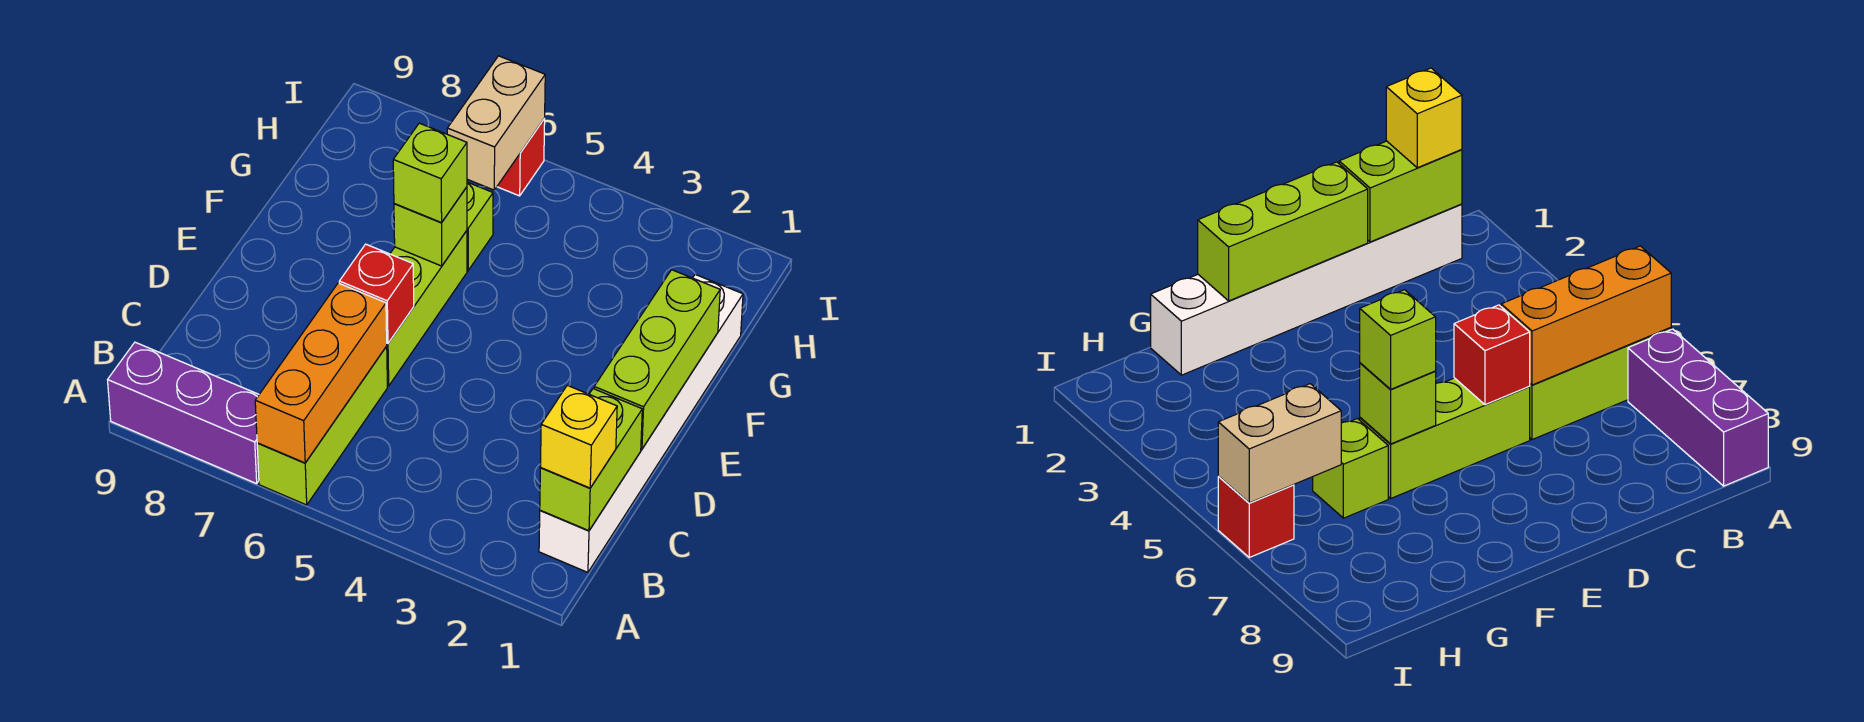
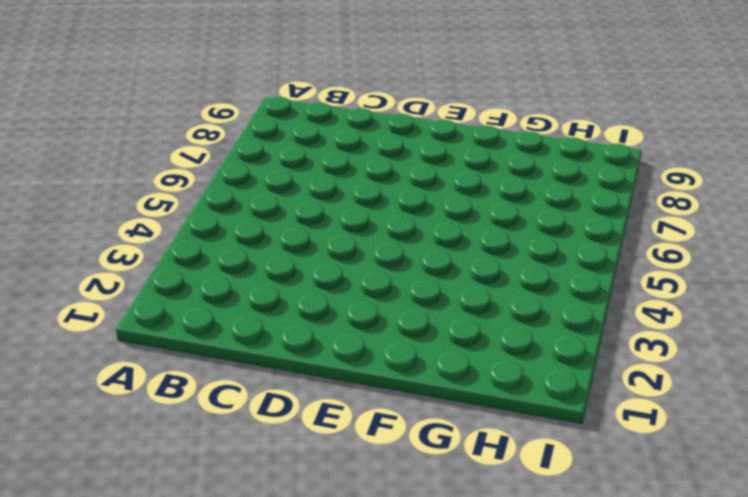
none -> lime 1x3 brick [257,347,387,505]
none -> purple 1x3 brick [108,342,259,484]
none -> white 1x6 brick [539,274,743,572]

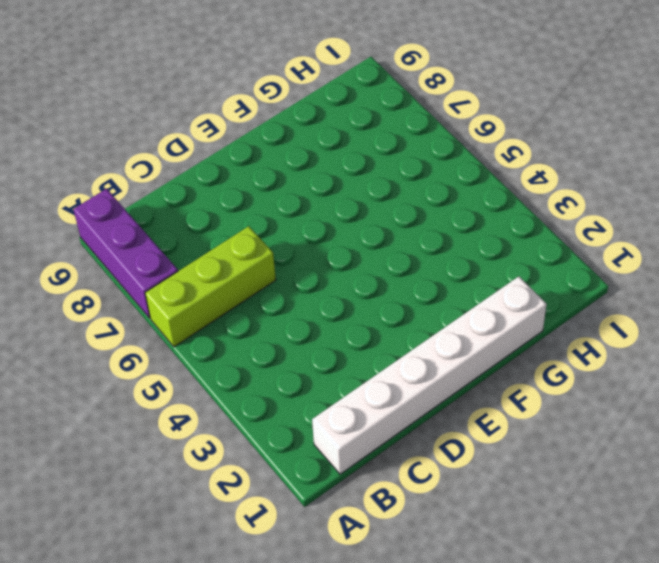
none -> lime 1x3 brick [386,231,467,386]
none -> lime 1x1 brick [467,182,493,271]
none -> red 1x1 brick [497,119,545,196]

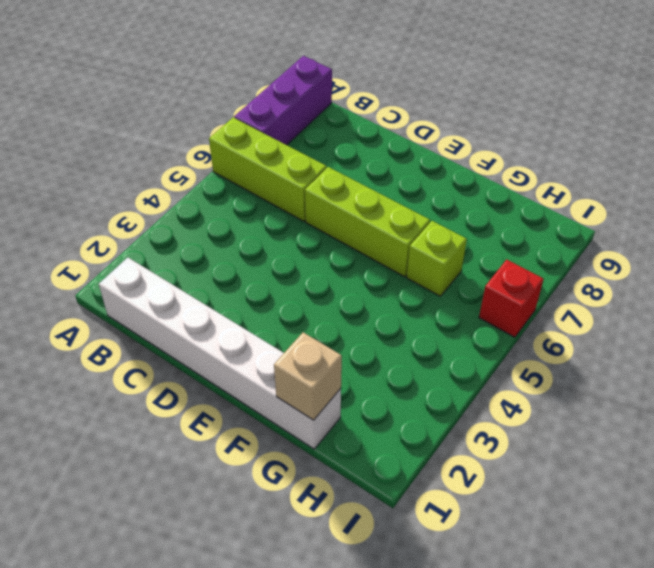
tan 1x1 brick [274,332,342,420] -> none
none -> orange 1x3 brick [255,283,387,463]
none -> lime 1x2 brick [540,389,642,531]
none -> lime 1x3 brick [594,270,720,449]

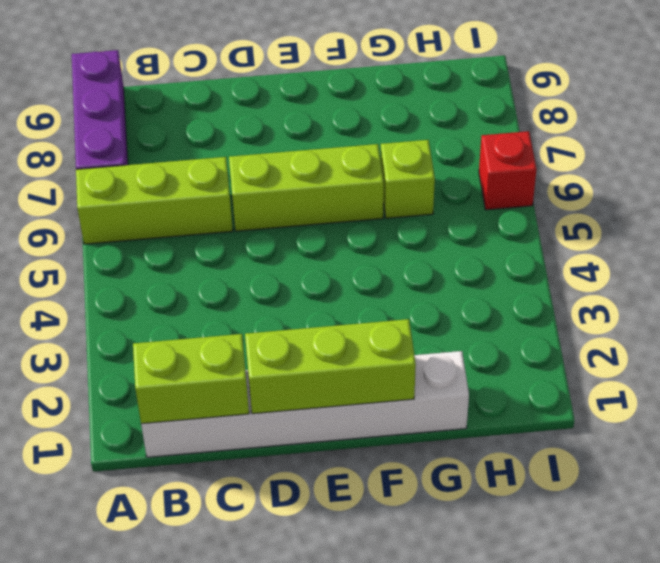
none -> orange 1x3 brick [255,283,387,463]
none -> red 1x1 brick [339,244,414,343]
none -> lime 1x1 brick [394,187,467,266]

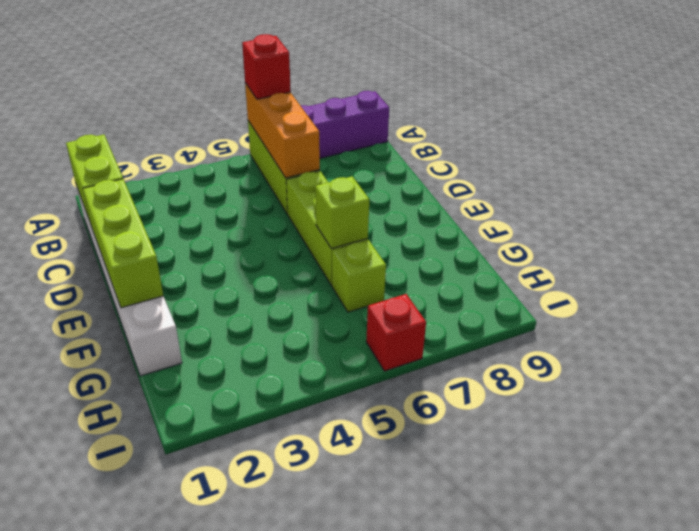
red 1x1 brick [242,34,291,99] -> red 1x1 brick moved to [339,244,414,343]
none -> tan 1x2 brick [447,56,545,190]
none -> yellow 1x1 brick [540,385,617,488]
none -> lime 1x1 brick [393,123,467,223]

